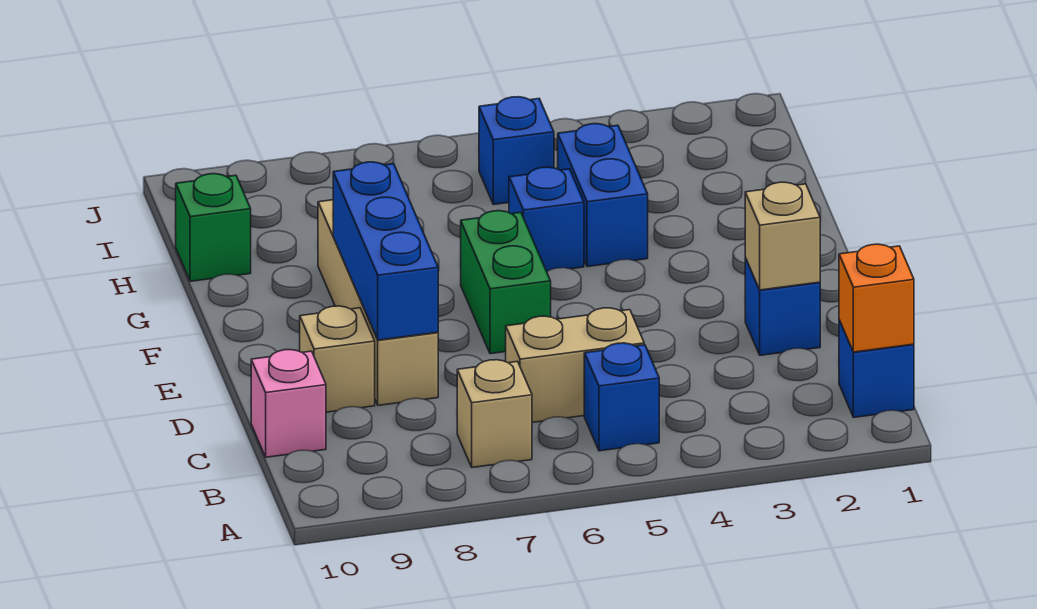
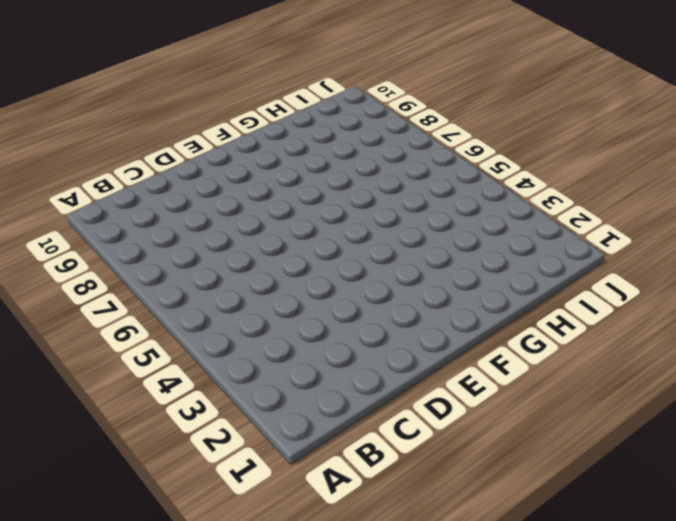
none -> blue 1x1 brick [839,320,914,417]
none -> blue 1x1 brick [584,343,659,451]
none -> tan 1x1 brick [457,360,532,467]

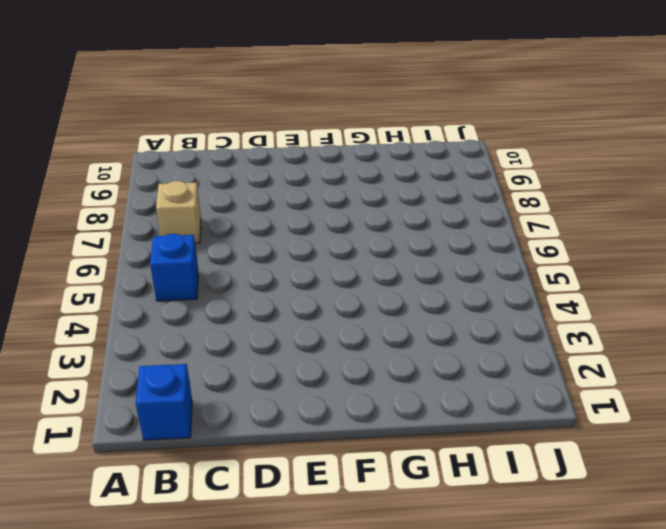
none -> tan 1x2 brick [506,308,644,422]
none -> pink 1x1 brick [251,350,326,457]
none -> blue 1x1 brick [745,258,820,355]

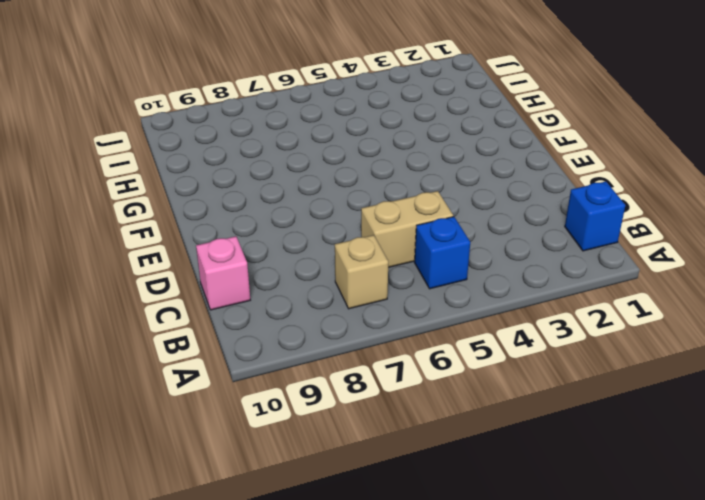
none -> blue 1x1 brick [745,258,820,355]
none -> tan 1x4 brick [318,200,438,405]
none -> tan 1x1 brick [300,306,375,412]

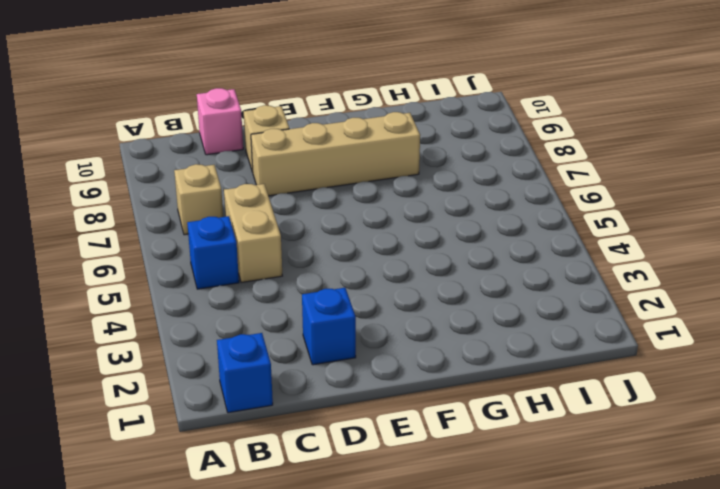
none -> green 1x2 brick [461,211,551,354]
none -> blue 1x2 brick [558,124,648,267]
none -> blue 1x1 brick [509,167,584,272]

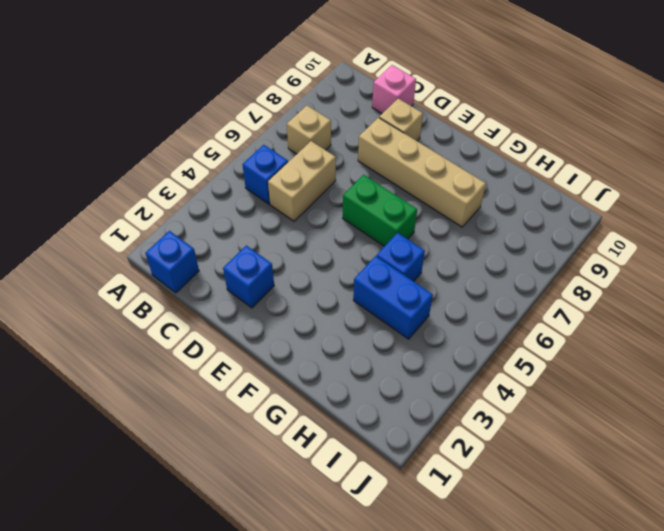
none -> green 1x1 brick [176,174,251,281]
none -> blue 1x1 brick [479,97,554,205]
none -> orange 1x1 brick [839,244,914,352]

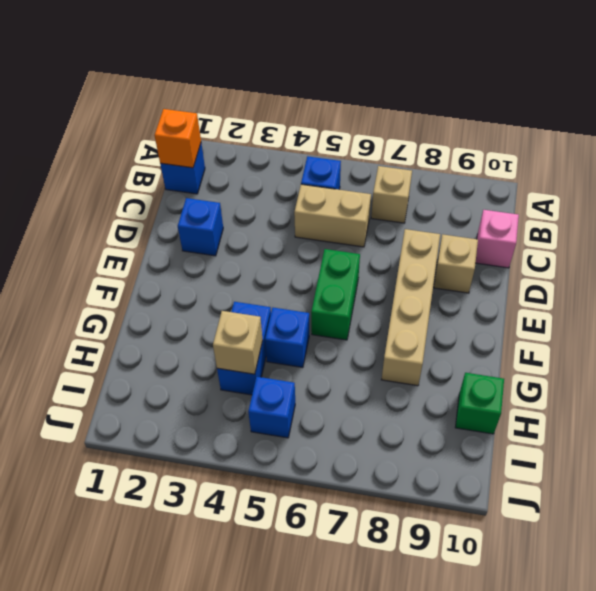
tan 1x1 brick [213,311,263,374] -> tan 1x1 brick moved to [745,182,820,290]
none -> blue 1x3 brick [333,162,438,340]

